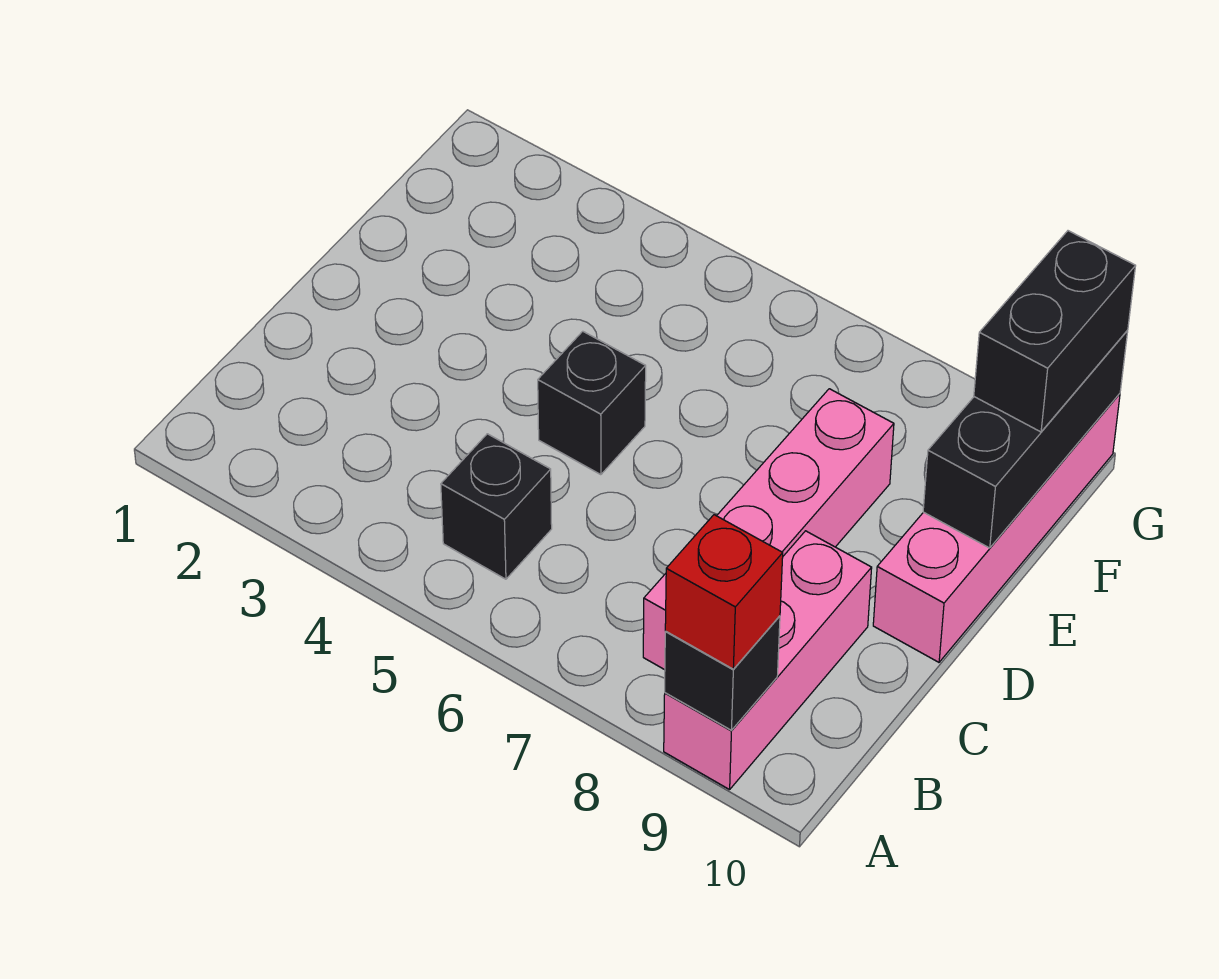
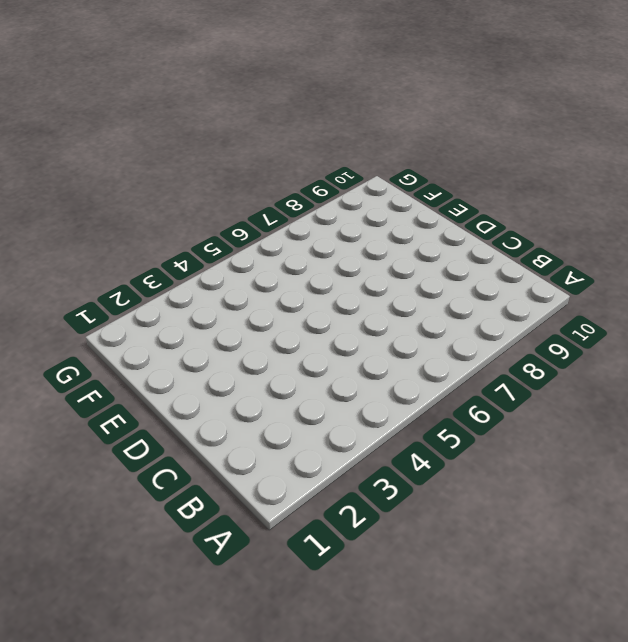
none -> pink 1x3 brick [664,531,872,790]
none -> black 1x1 brick [441,434,552,579]

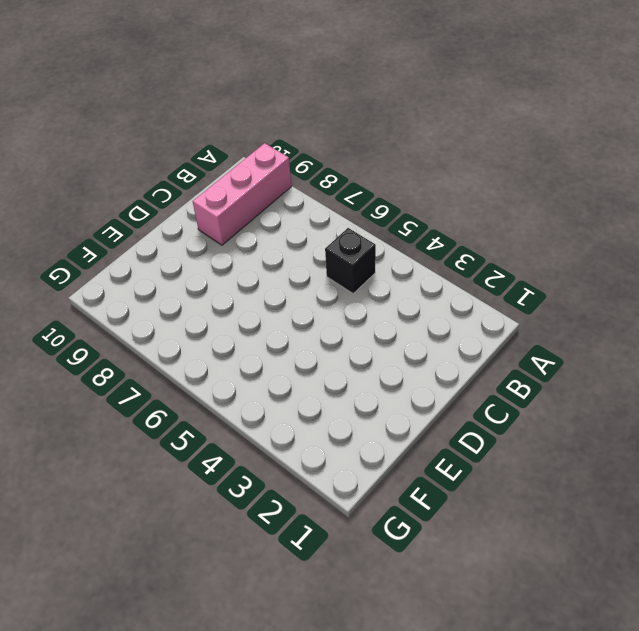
none -> pink 1x4 brick [643,389,894,670]
none -> black 1x1 brick [538,331,646,475]

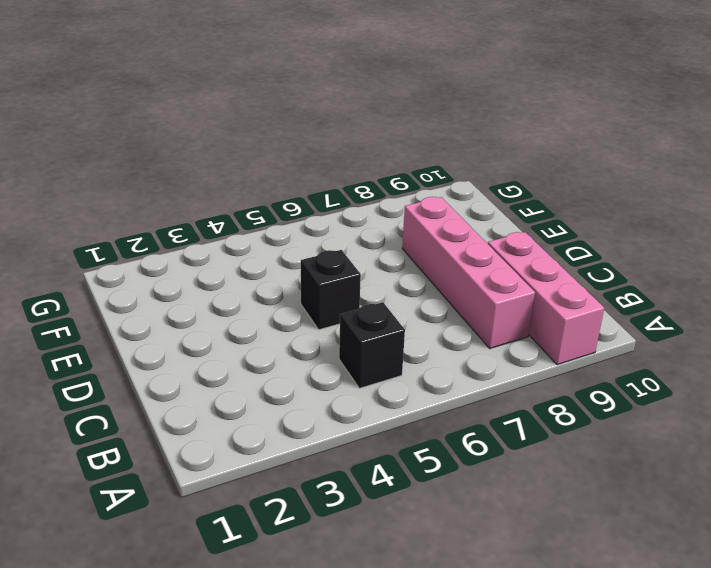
none -> pink 1x4 brick [873,394,1120,662]
none -> black 1x1 brick [665,616,780,730]

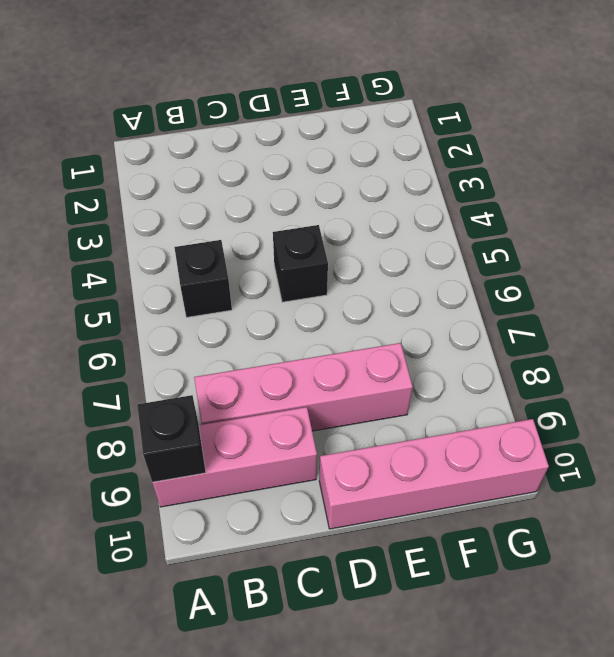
none -> black 1x3 brick [923,330,1128,548]
none -> red 1x1 brick [665,515,783,669]

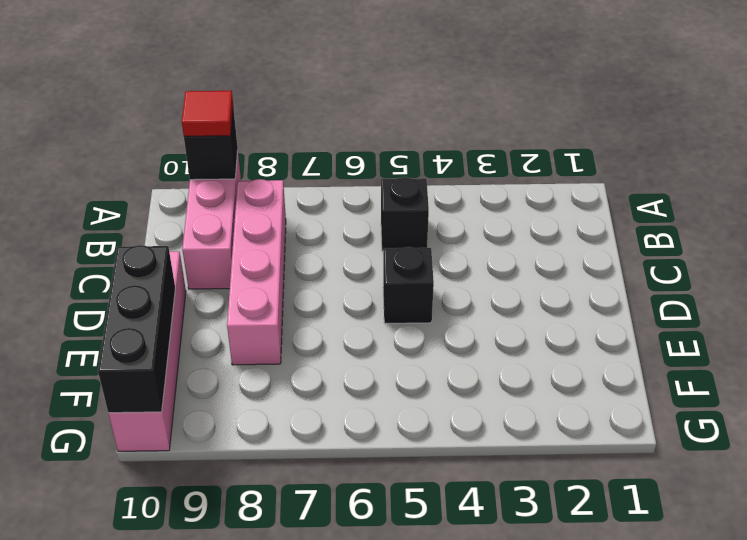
red 1x1 tile [182,91,233,136] -> red 1x1 brick [665,515,783,669]
none -> black 1x2 brick [974,231,1135,432]

